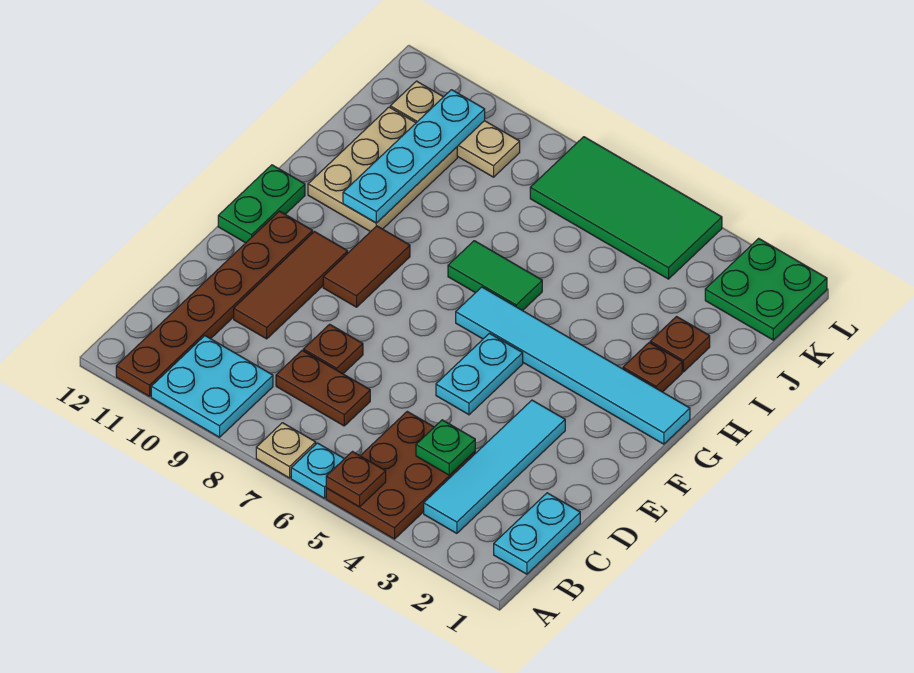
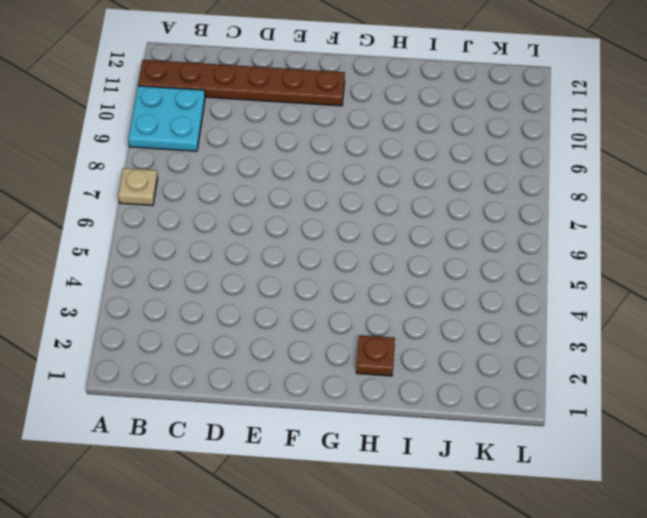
none -> brown 2x3 plate [326,411,475,539]
none -> cyan 1x1 plate [291,443,344,498]
none -> cyan 1x2 plate [494,493,580,574]

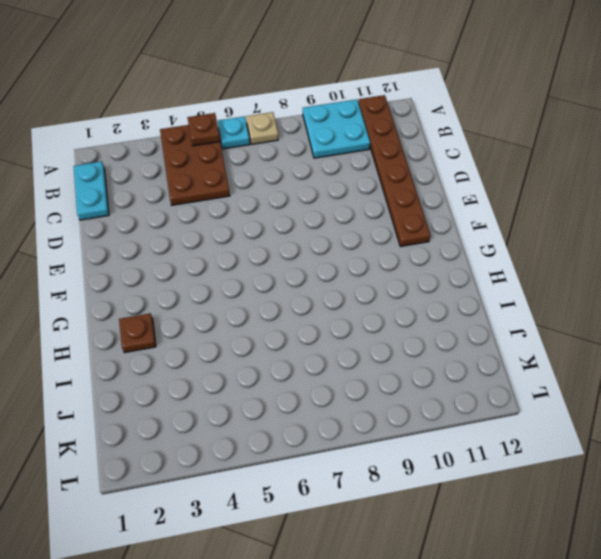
none -> cyan 1x4 tile [424,400,565,533]
none -> brown 1x2 plate [276,350,370,426]
none -> brown 1x1 plate [303,324,363,374]

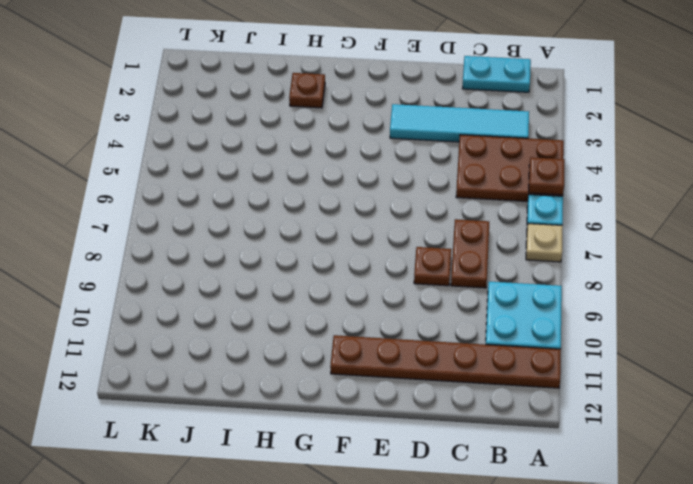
none -> brown 1x3 tile [234,232,348,339]
none -> cyan 1x2 plate [436,333,523,415]
none -> brown 1x2 tile [323,226,410,307]

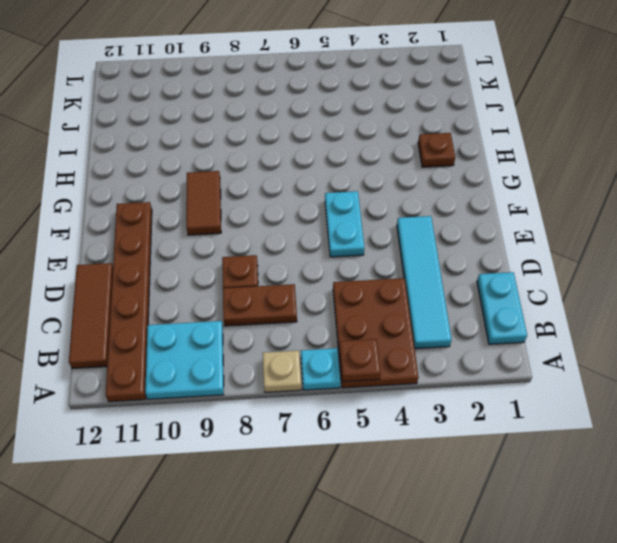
brown 1x3 tile [69,263,113,369] -> brown 1x3 tile moved to [234,232,348,339]
none -> green 1x2 plate [218,165,305,243]
none -> cyan 1x6 tile [456,287,690,444]
none -> green 1x2 tile [448,241,542,311]

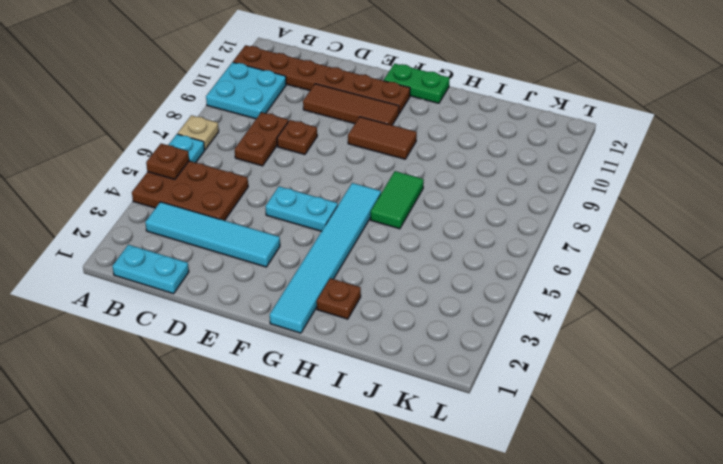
none -> tan 2x3 plate [308,107,457,232]
none -> brown 1x1 plate [650,317,710,372]
none -> green 2x2 plate [705,238,827,340]

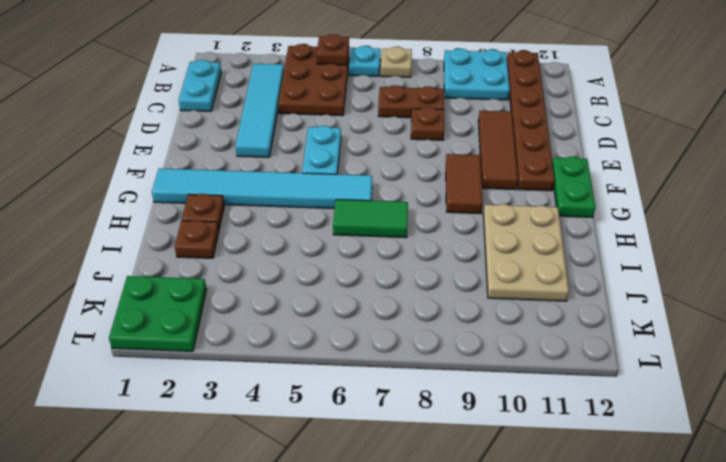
none -> green 2x4 tile [530,137,722,279]
none -> tan 1x3 plate [390,81,520,177]
none -> green 1x1 plate [416,420,475,475]

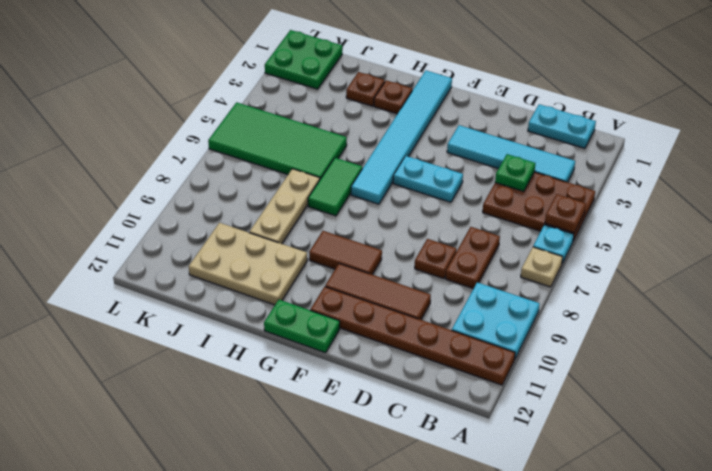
green 2x4 tile [208,102,347,179] -> green 2x4 tile turned to [530,137,722,279]
tan 1x3 plate [249,169,320,244] -> tan 1x3 plate moved to [390,81,520,177]
none -> cyan 1x4 plate [343,90,485,223]

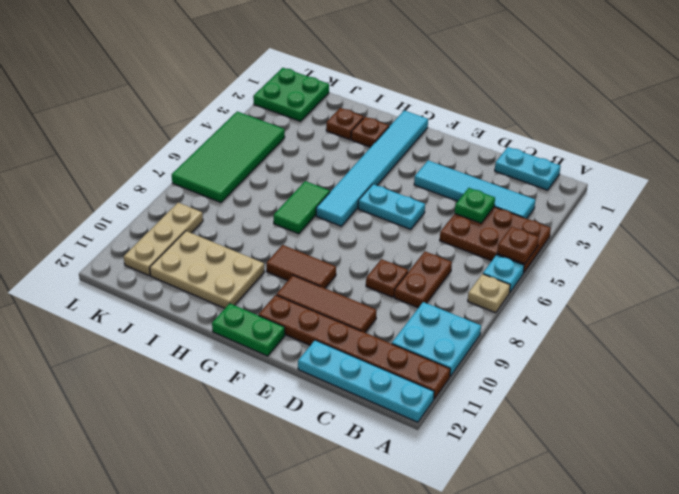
cyan 1x4 plate [298,340,434,422] -> cyan 1x4 plate moved to [343,90,485,223]

